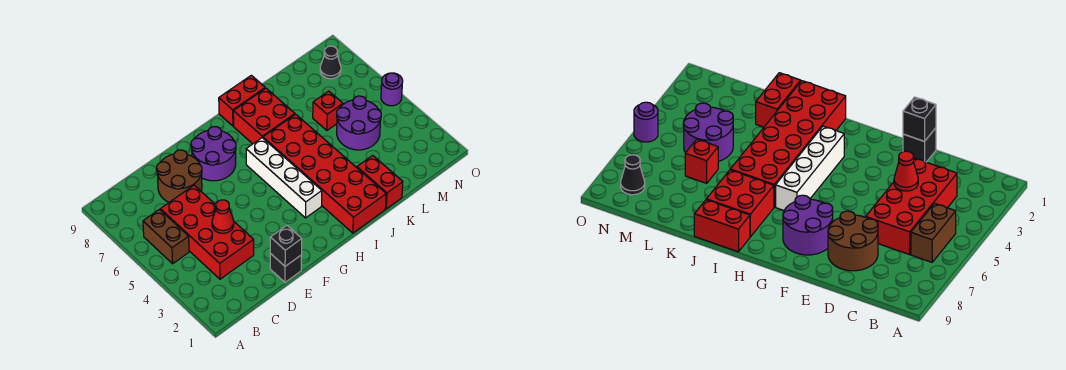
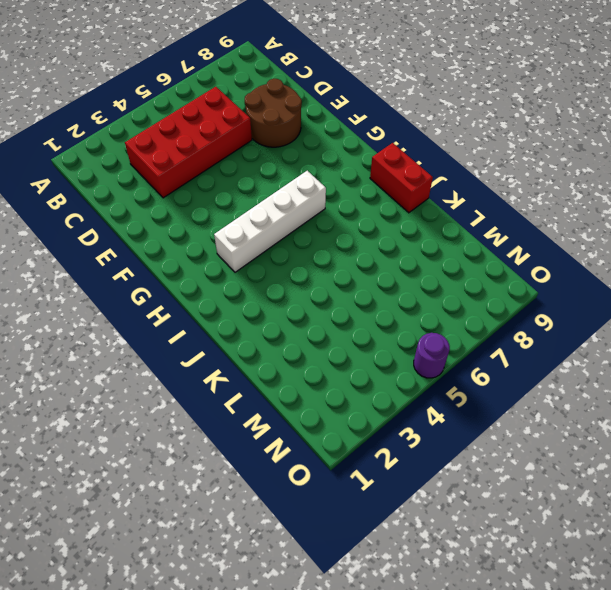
none -> brown 1x2 brick [143,209,189,264]
none -> black 1x1 brick [270,253,302,282]
none -> purple 2x2 round brick [191,127,236,181]

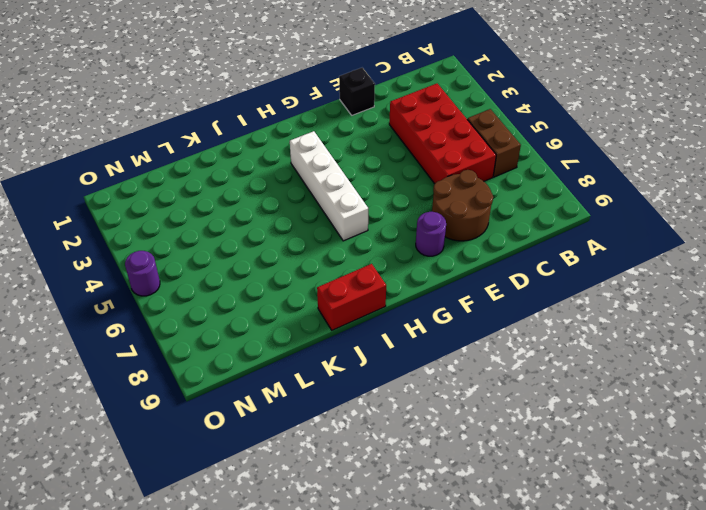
purple 1x1 round brick [416,212,446,256] -> purple 2x2 round brick [191,127,236,181]
none -> red 2x6 brick [263,114,386,233]
none -> red 2x2 brick [233,88,295,144]
none -> red 1x2 brick [357,155,403,209]

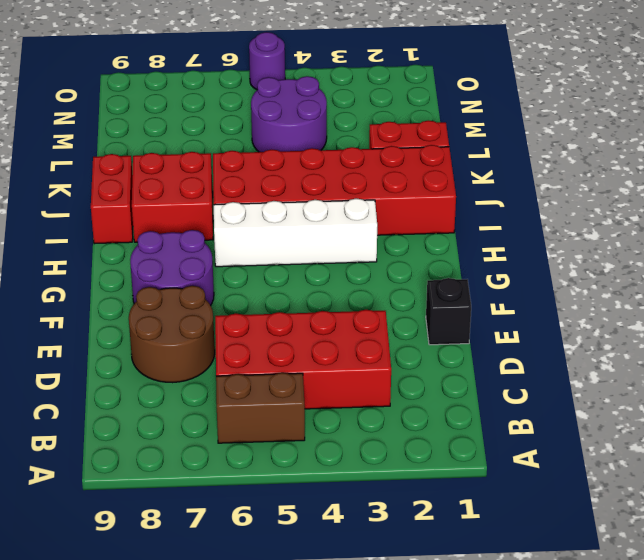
none -> red 1x1 brick [313,91,343,130]
none -> black 1x1 cone [320,46,341,79]
none -> red 1x1 cone [212,200,234,233]

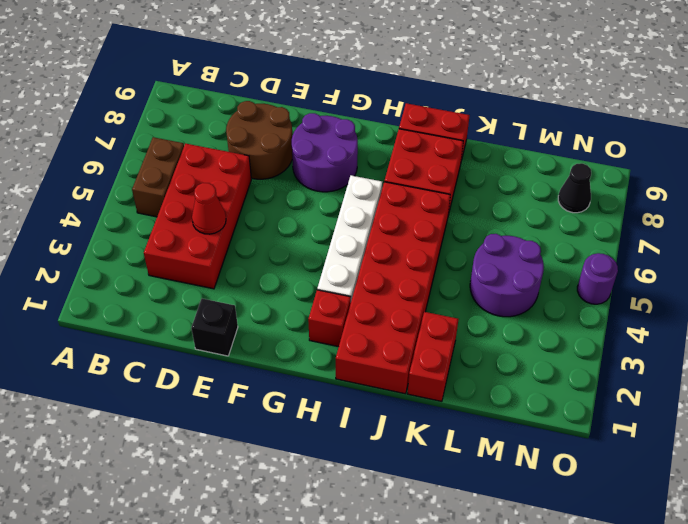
red 1x1 brick [308,290,351,347] -> red 1x1 brick moved to [313,91,343,130]
none -> black 1x1 brick [270,226,302,266]

